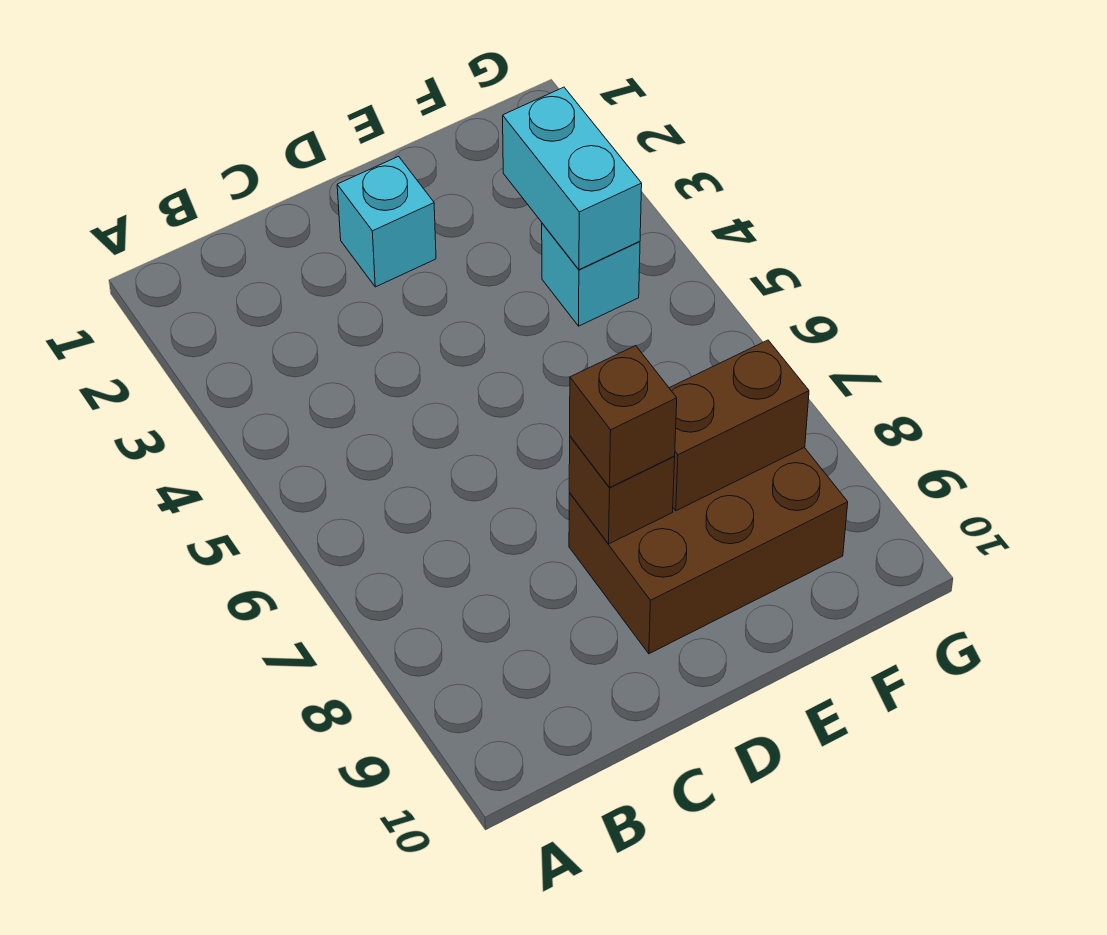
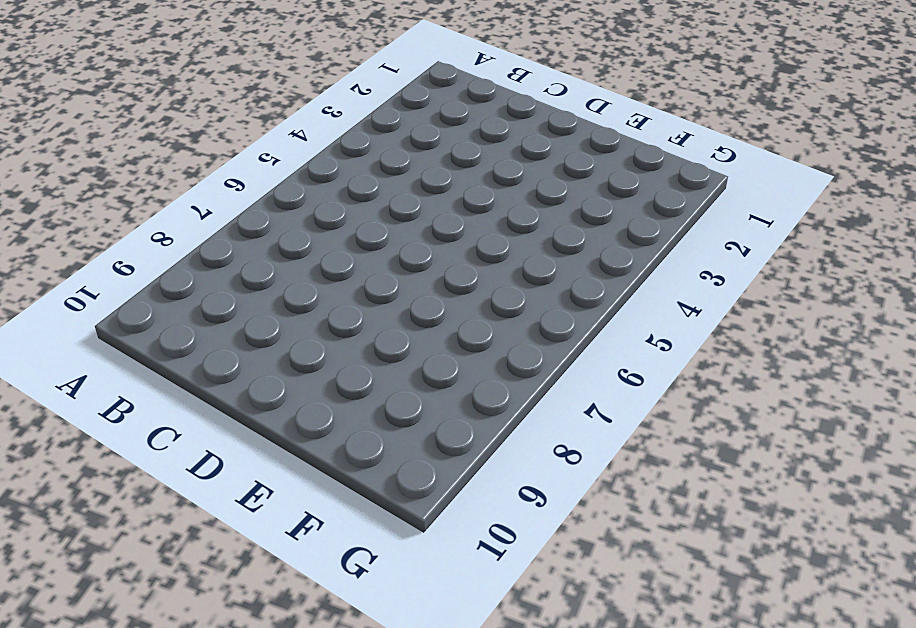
none -> cyan 1x1 brick [337,156,436,287]
none -> brown 2x3 brick [569,447,848,654]

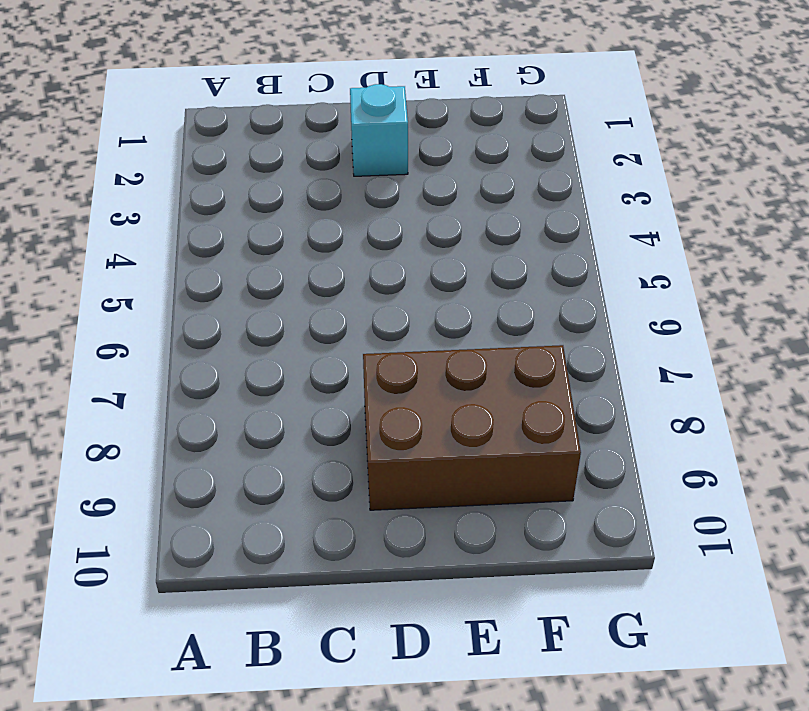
none -> cyan 1x1 brick [542,223,640,326]
none -> brown 1x1 brick [569,436,675,544]

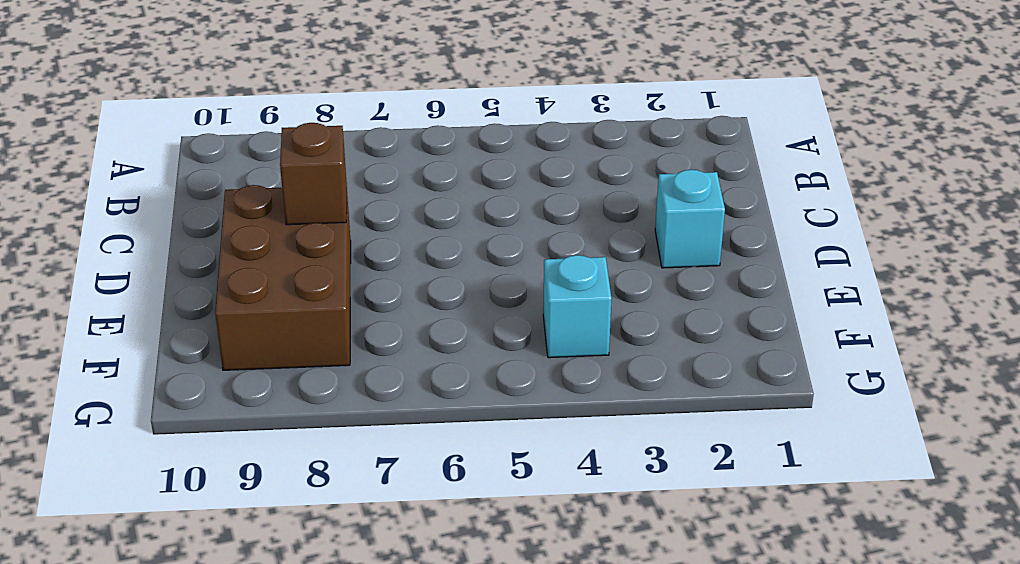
none -> brown 1x2 brick [670,340,809,511]
none -> cyan 1x2 brick [503,87,642,270]

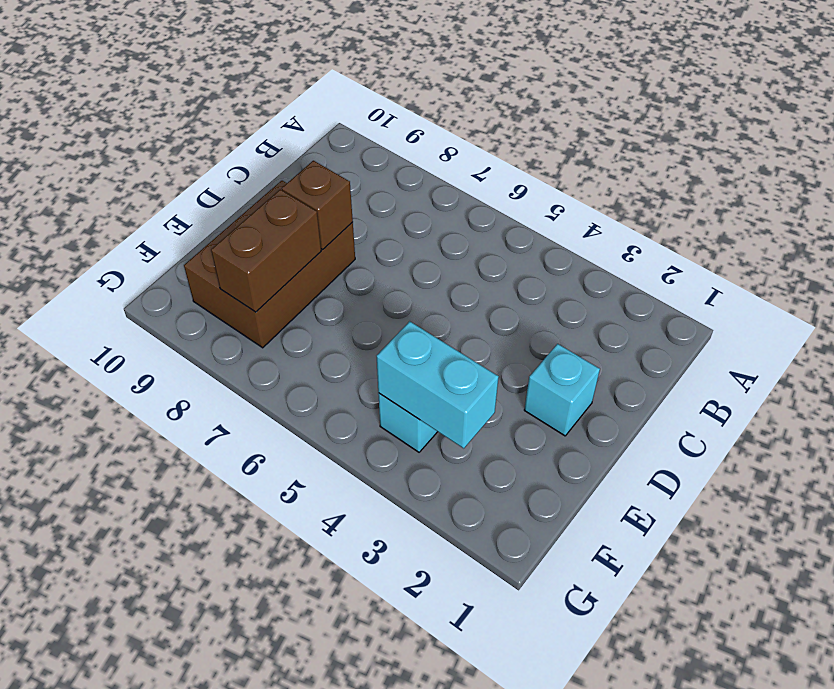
none -> brown 1x1 brick [570,346,677,487]

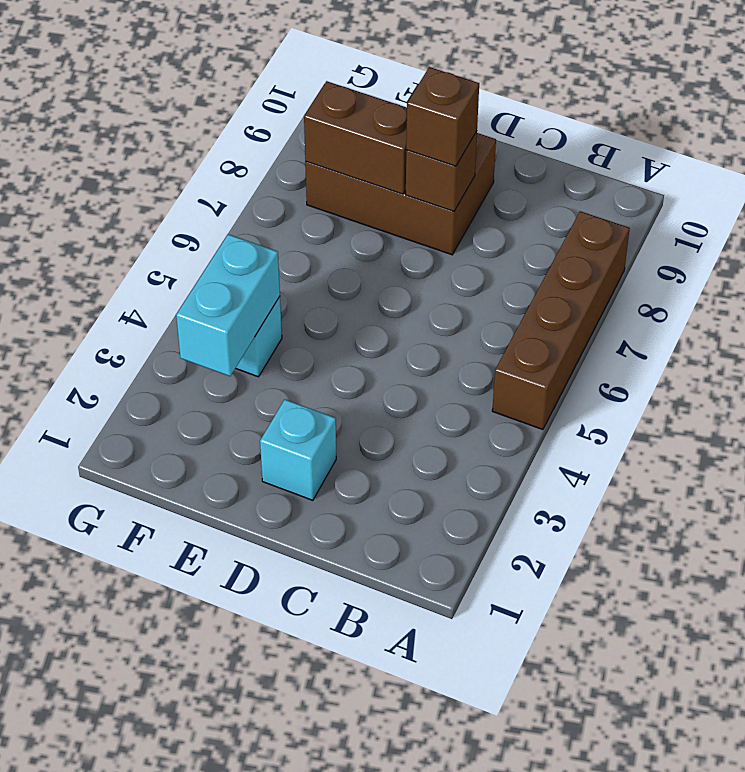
brown 1x4 brick [492,211,630,430] -> none

